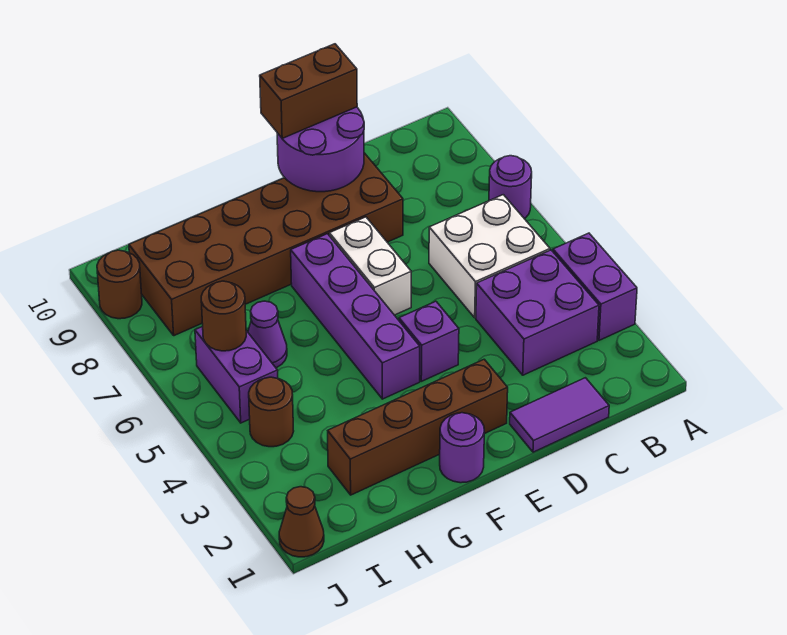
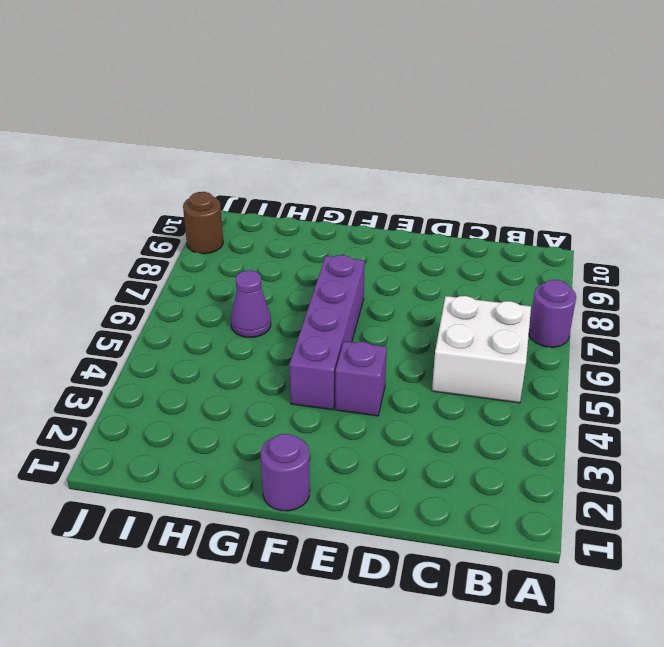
none -> purple 1x2 brick [553,233,637,340]
none -> purple 2x2 brick [476,250,599,375]
none -> purple 1x2 tile [510,378,609,452]

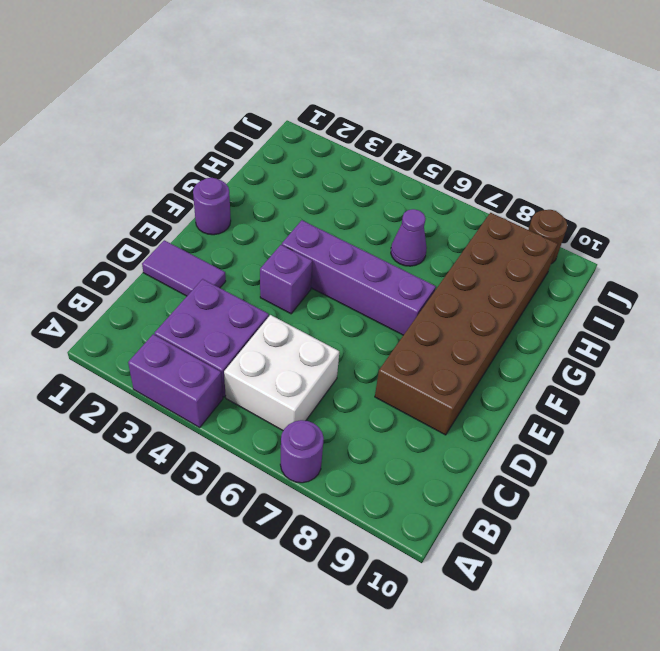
purple 1x2 tile [142,240,226,296] -> purple 1x2 tile turned to [510,378,609,452]
none -> brown 1x4 brick [328,359,508,495]
none -> white 1x2 brick [329,217,411,315]
none -> brown 1x1 round brick [249,377,294,447]

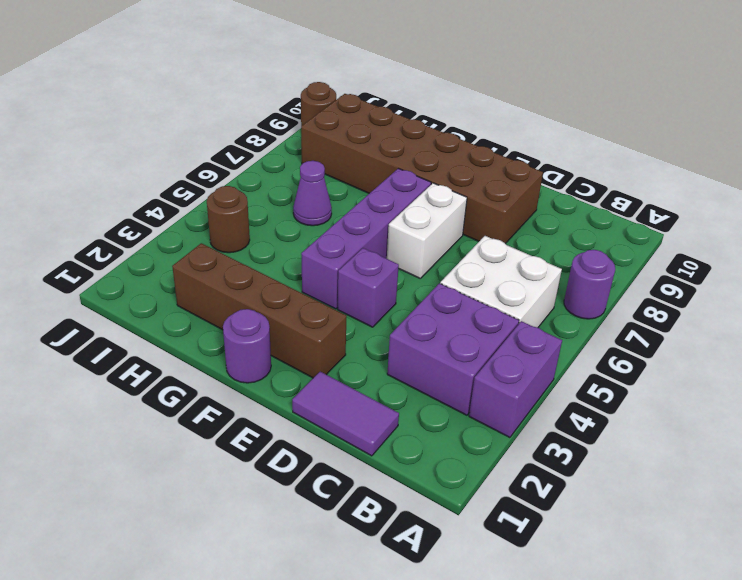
none -> purple 1x2 brick [195,326,278,423]
none -> brown 1x1 cone [279,487,324,557]
none -> purple 2x2 round brick [277,107,364,192]

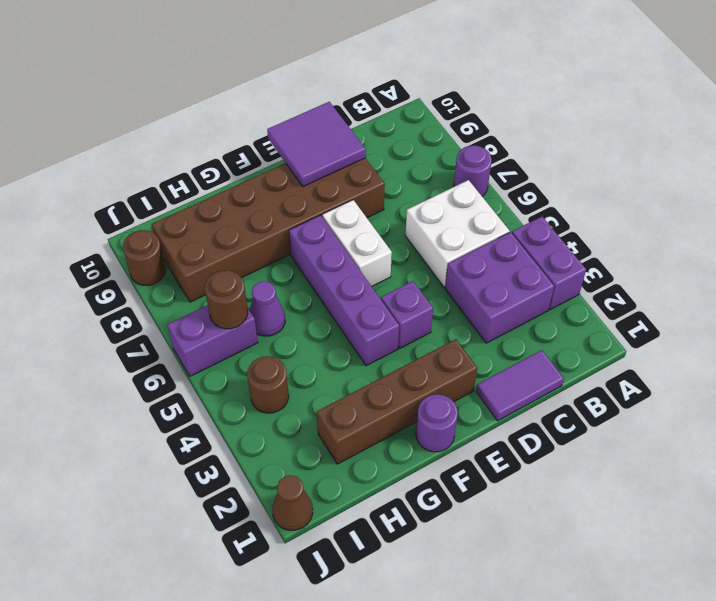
purple 2x2 tile [267,102,366,187] -> purple 2x2 round brick [277,107,364,192]
purple 1x2 brick [168,305,258,376] -> purple 1x2 brick turned to [195,326,278,423]
none -> brown 1x2 brick [260,44,357,138]

